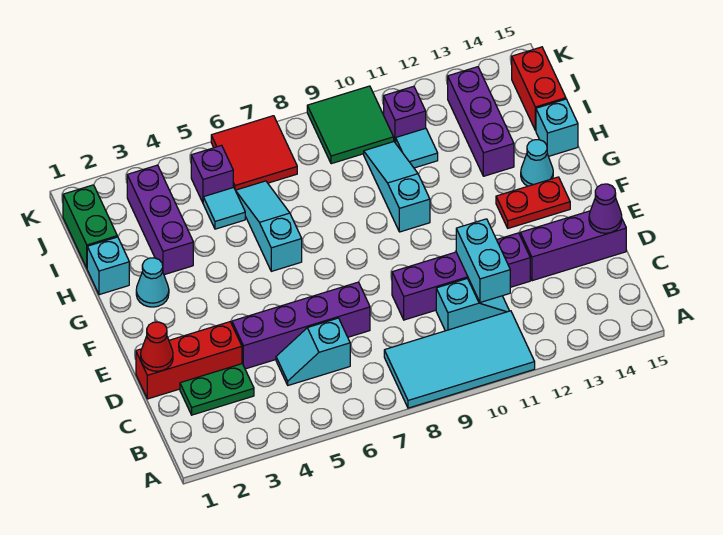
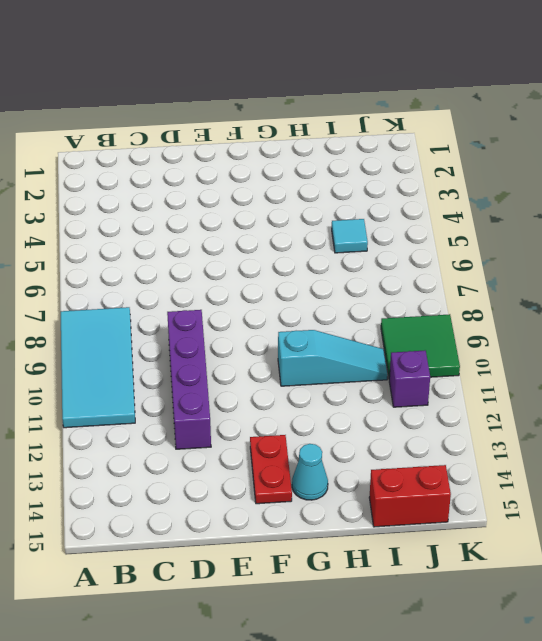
none -> green 1x2 plate [180,364,254,415]
none -> cyan 1x2 slope [276,318,350,385]
none -> cyan 1x2 slope [436,278,509,331]

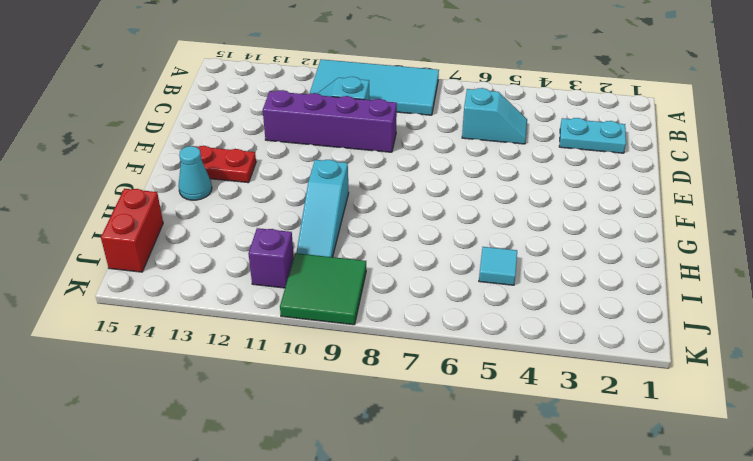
cyan 1x2 plate [559,118,626,153] -> green 1x2 plate [180,364,254,415]
none -> red 1x3 brick [136,322,242,399]
none -> purple 1x4 brick [232,282,370,369]
none -> purple 1x3 brick [520,211,626,281]

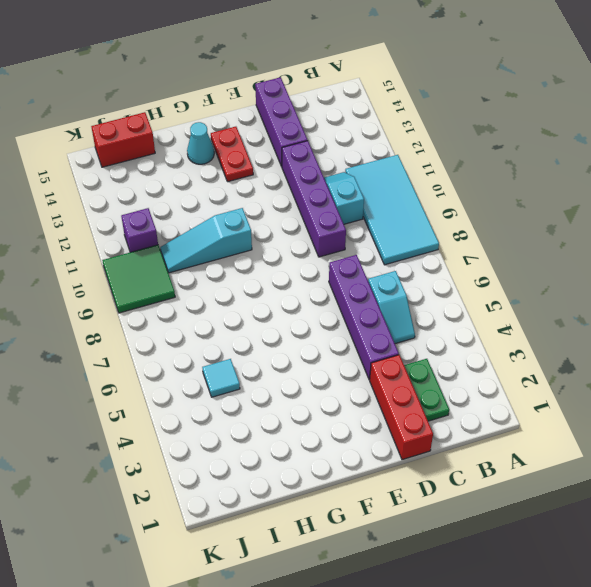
none -> cyan 1x1 cone [136,258,169,307]
none -> cyan 1x3 slope [236,181,302,271]
none -> cyan 1x1 brick [87,237,129,295]

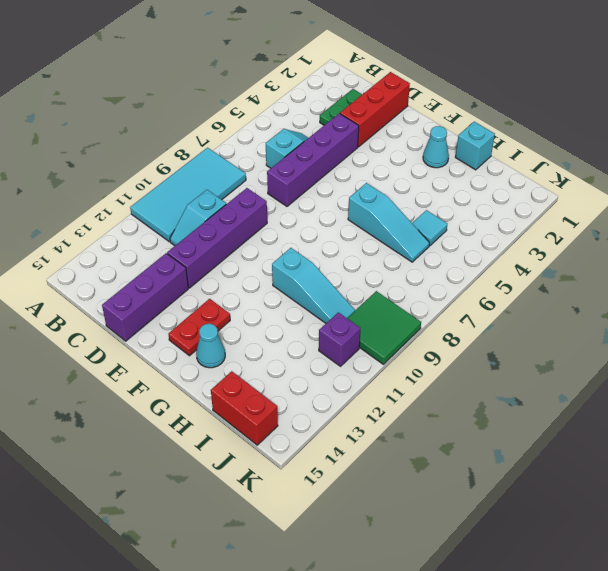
none -> purple 1x3 brick [127,165,193,275]
none -> purple 1x3 brick [448,67,514,176]
none -> cyan 1x1 brick [536,99,578,156]

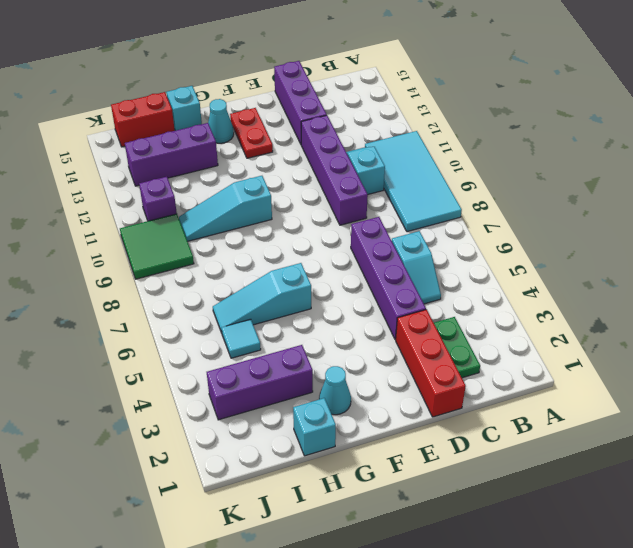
none -> green 1x2 brick [63,185,117,268]
none -> cyan 1x1 tile [396,128,438,168]
none -> purple 1x1 brick [191,145,233,202]

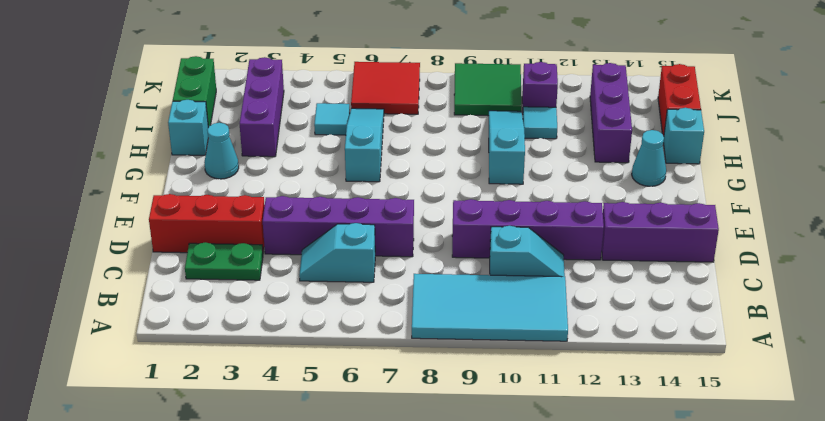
none -> red 1x2 plate [496,177,570,228]
none -> purple 1x1 brick [191,145,233,202]
none -> cyan 1x2 brick [456,219,510,303]

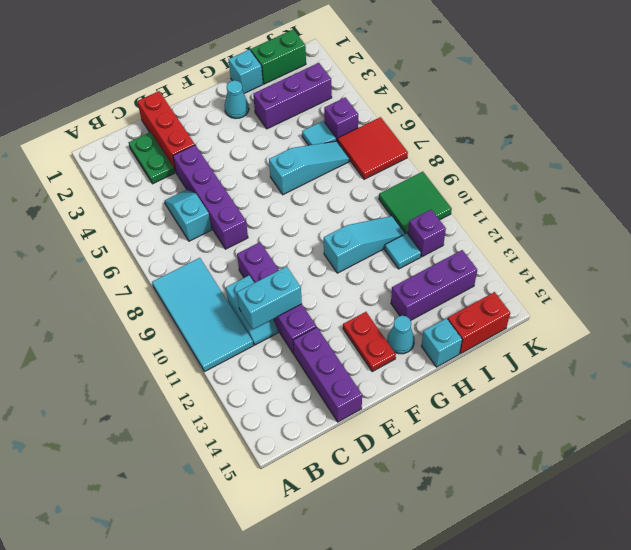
none -> red 1x1 cone [141,322,173,371]
none -> purple 1x1 cone [589,184,622,233]

